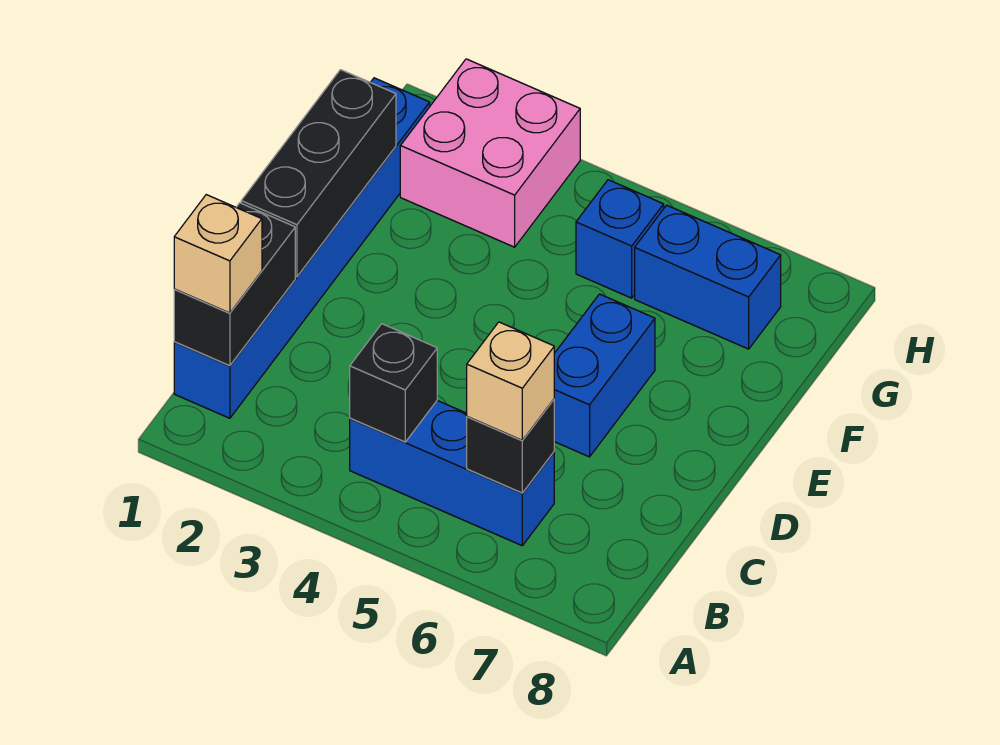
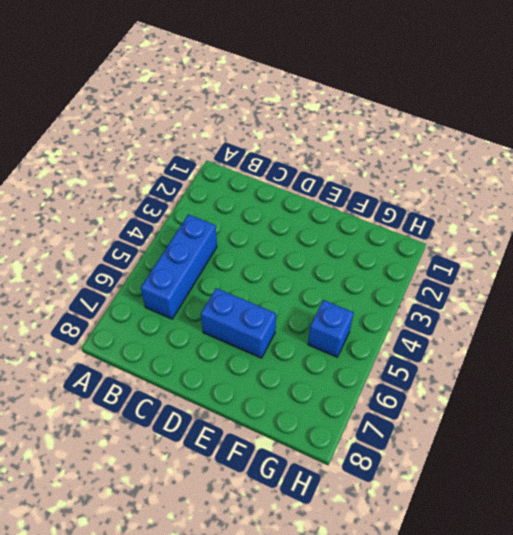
none -> blue 1x6 brick [174,78,430,418]
none -> pink 2x2 brick [400,59,580,247]
none -> blue 1x2 brick [635,205,781,349]

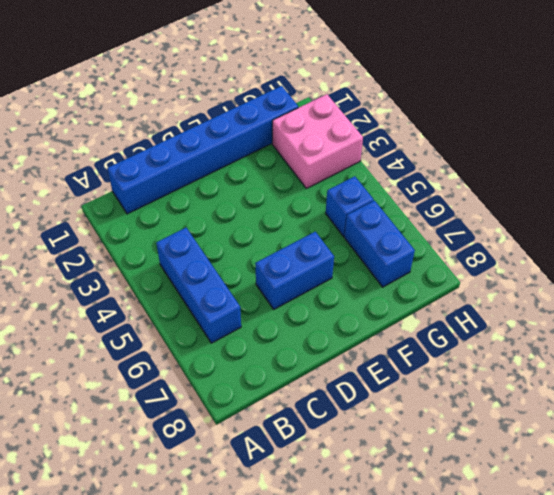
none -> black 1x2 brick [174,203,295,366]
none -> black 1x1 brick [350,324,437,442]
none -> black 1x1 brick [467,399,554,493]

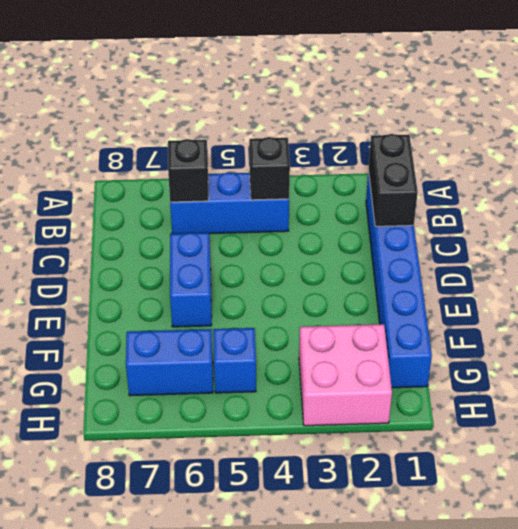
none -> black 1x3 brick [241,70,396,277]
none -> tan 1x1 brick [174,195,262,313]
none -> tan 1x1 brick [467,322,554,440]

